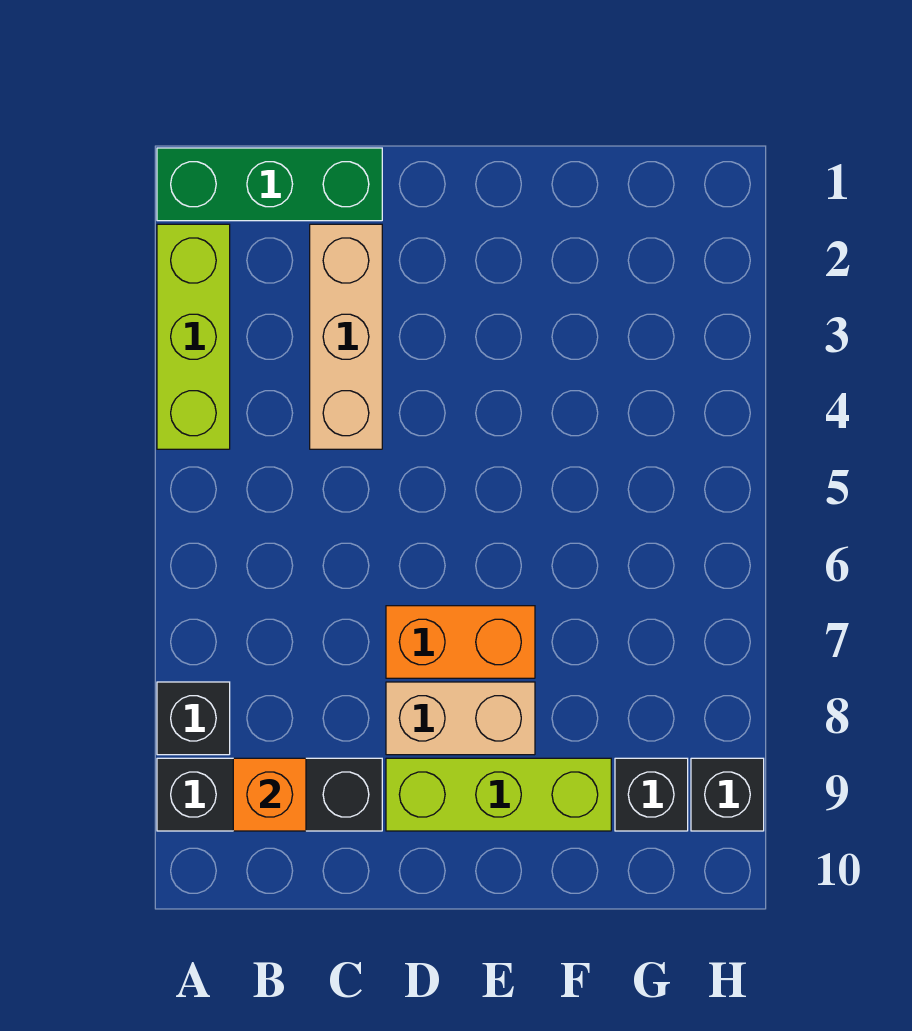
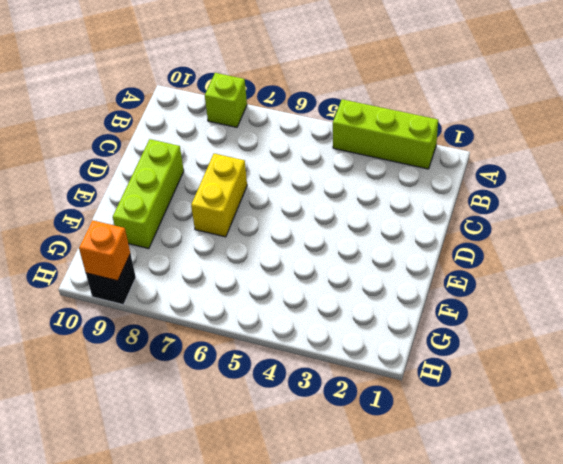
lime 1x1 brick [205,73,247,127] -> black 1x1 brick [157,682,230,755]
yellow 1x2 brick [191,154,247,237] -> orange 1x2 brick [386,606,535,678]
orange 1x1 brick [79,220,130,281] -> orange 1x1 brick moved to [233,758,306,831]
none -> green 1x3 brick [157,148,382,221]
none -> black 1x3 brick [157,758,382,831]

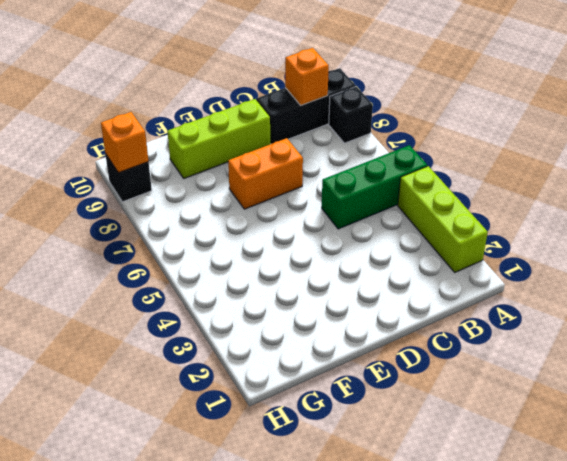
green 1x3 brick [322,145,427,229] -> green 1x3 brick moved to [157,148,382,221]
orange 1x1 brick [101,112,149,173] -> none
none -> tan 1x3 brick [310,224,382,449]
none -> tan 1x2 brick [386,682,535,755]

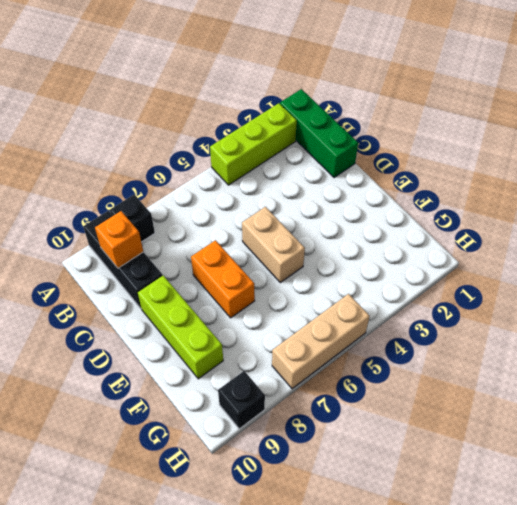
tan 1x2 brick [242,207,305,283] -> tan 1x2 brick moved to [386,682,535,755]
tan 1x3 brick [272,294,370,389] -> tan 1x3 brick moved to [310,224,382,449]
none -> black 1x1 brick [615,758,688,831]

